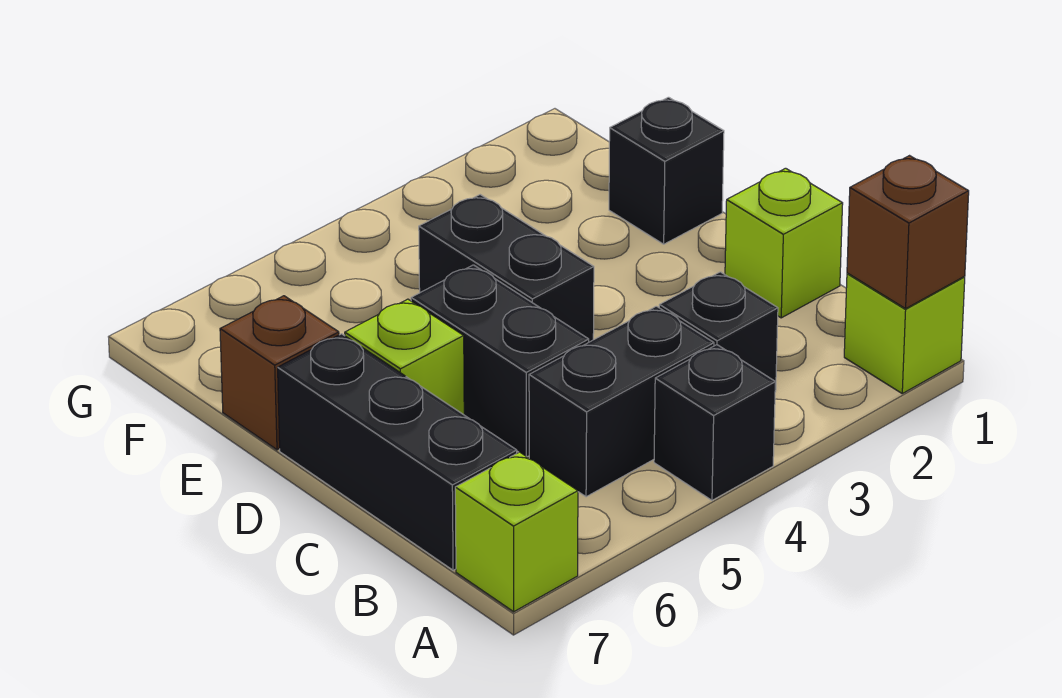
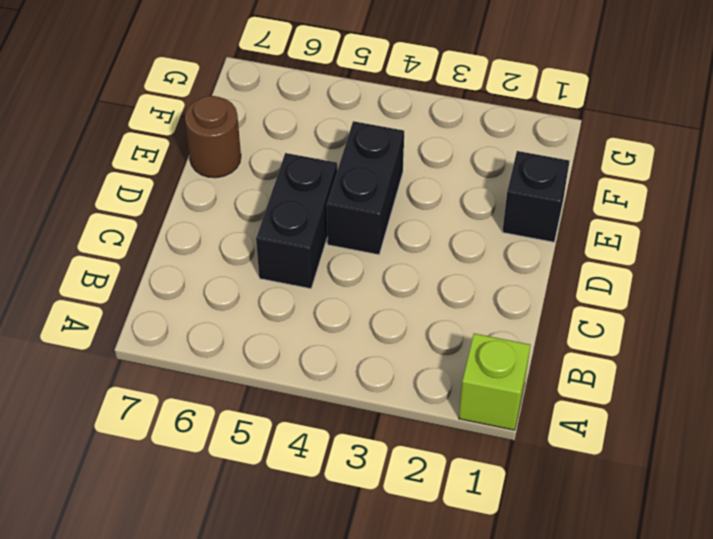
brown 1x1 round brick [185,96,241,178] -> brown 1x1 brick [220,296,339,450]
none -> black 1x1 brick [654,345,775,500]
none -> lime 1x1 brick [455,452,578,612]
none -> black 1x1 brick [659,272,778,392]

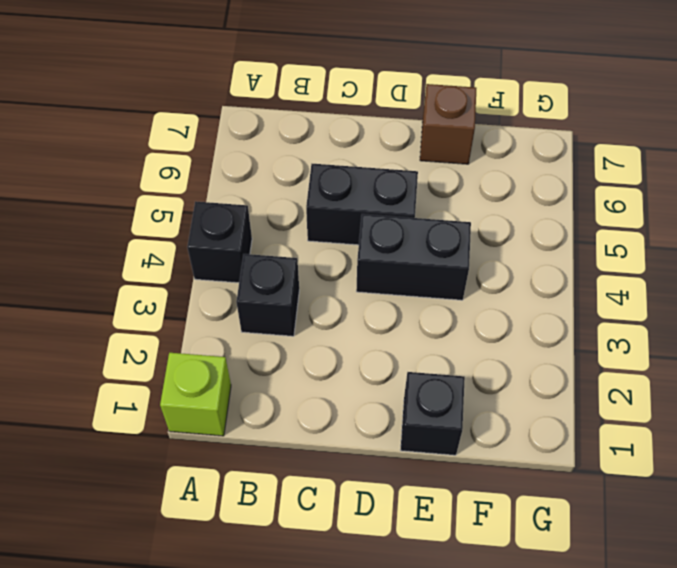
none -> lime 1x1 brick [455,452,578,612]
none -> black 1x2 brick [529,306,714,497]
none -> black 1x3 brick [278,334,517,570]

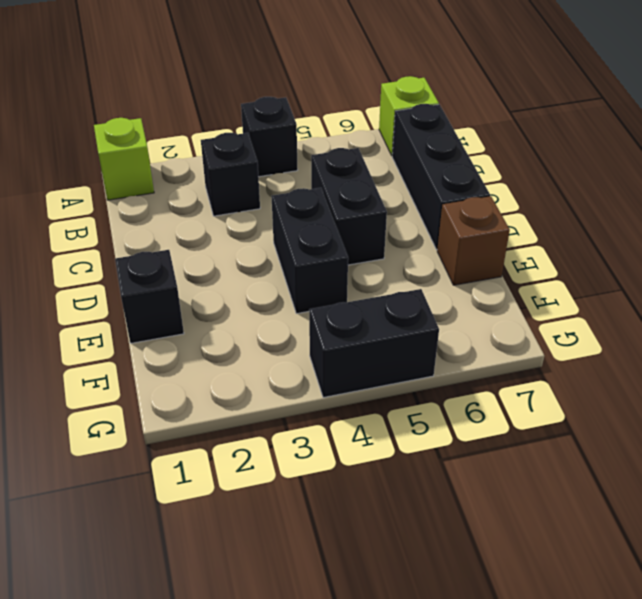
black 1x2 brick [309,289,439,398] -> black 1x2 brick moved to [529,306,714,497]
none -> lime 1x1 brick [725,168,843,318]
none -> lime 1x1 brick [345,299,464,415]
none -> brown 1x1 brick [847,156,969,309]

